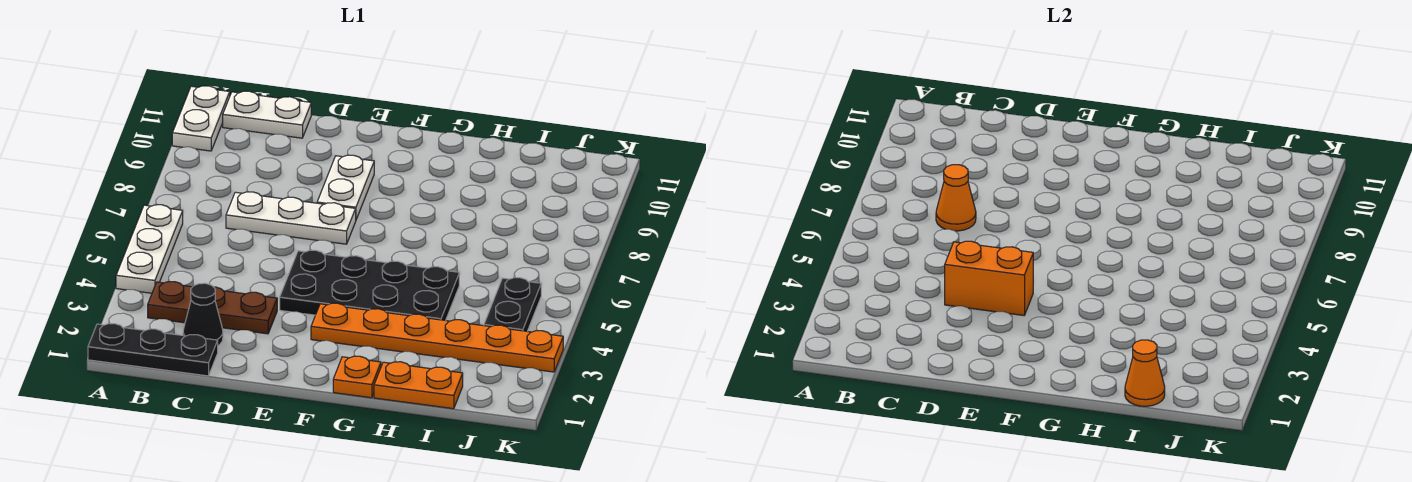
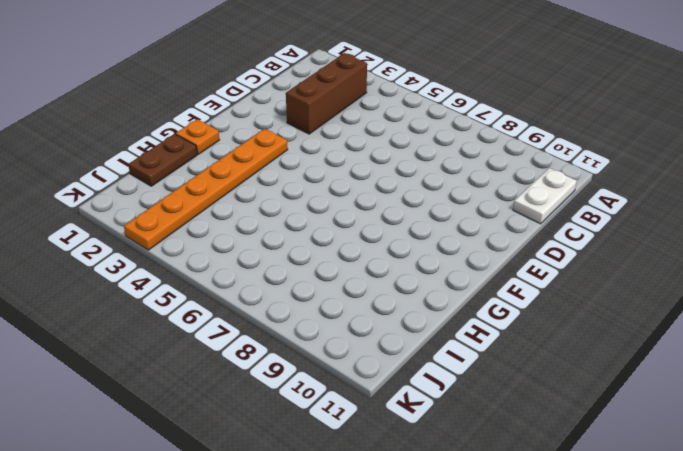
brown 1x3 brick [286,53,367,134] -> brown 1x3 plate [148,282,277,334]
brown 1x2 plate [128,134,197,186] -> orange 1x2 plate [374,362,463,409]
none -> black 1x3 plate [88,324,218,376]
none -> white 1x3 plate [116,205,183,293]
none -> white 1x2 plate [172,86,230,151]

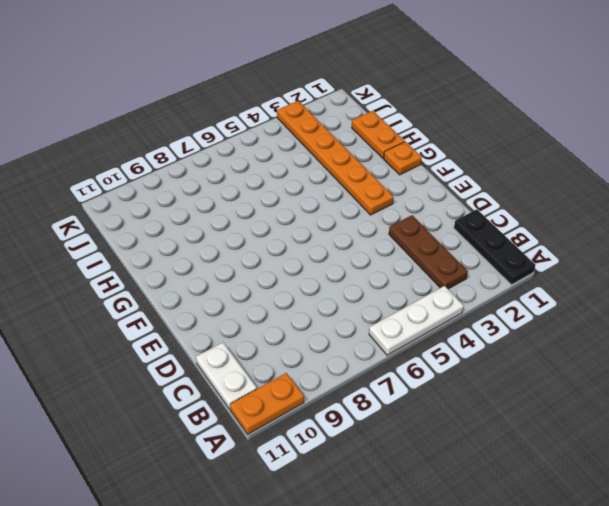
orange 1x2 plate [230,373,304,434] -> white 1x2 plate [172,86,230,151]
none -> black 1x1 cone [183,283,223,345]
none -> white 1x3 plate [226,192,356,244]
none -> black 2x4 plate [280,250,459,321]

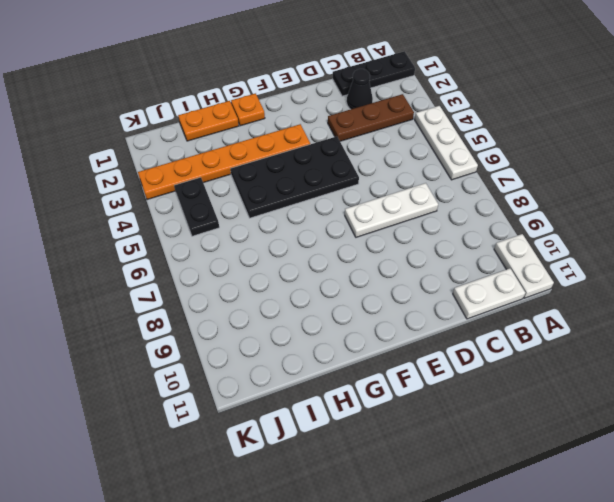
none -> white 1x2 plate [317,155,374,219]
none -> orange 1x1 cone [936,165,976,231]
none -> orange 1x2 brick [945,241,1033,315]

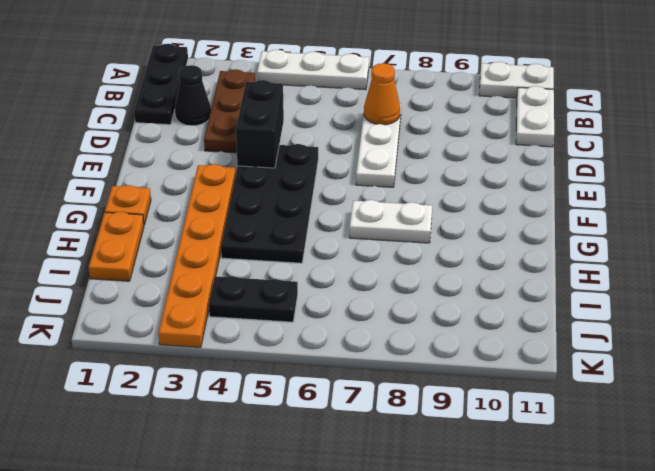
black 1x2 brick [236,80,284,168] -> orange 1x2 brick [945,241,1033,315]
white 1x2 plate [350,200,432,243] -> white 1x2 plate moved to [317,155,374,219]
none -> orange 1x1 cone [1125,340,1165,406]

